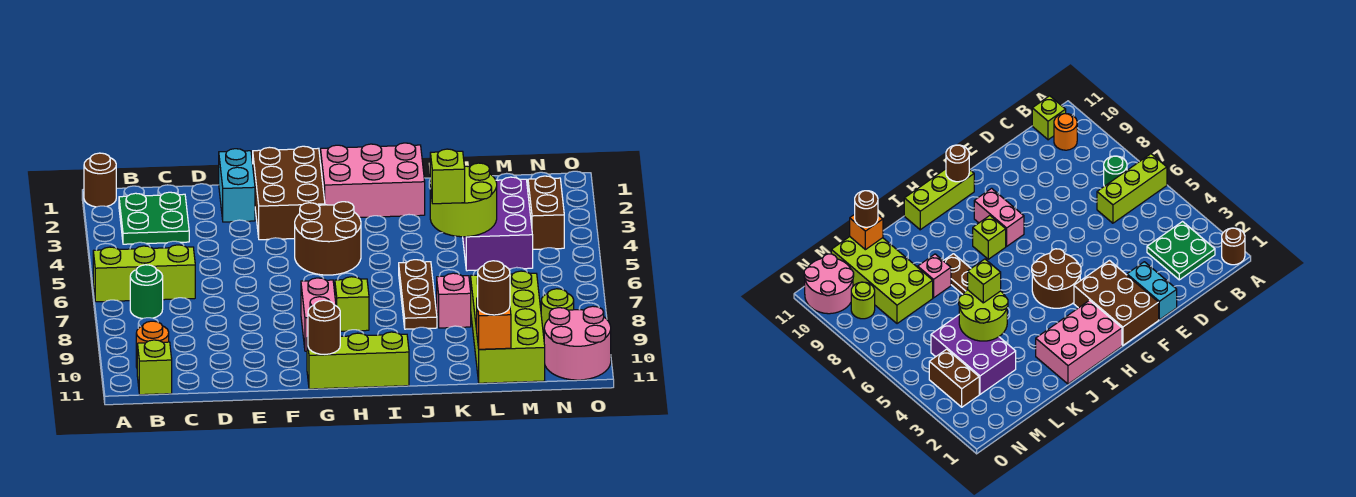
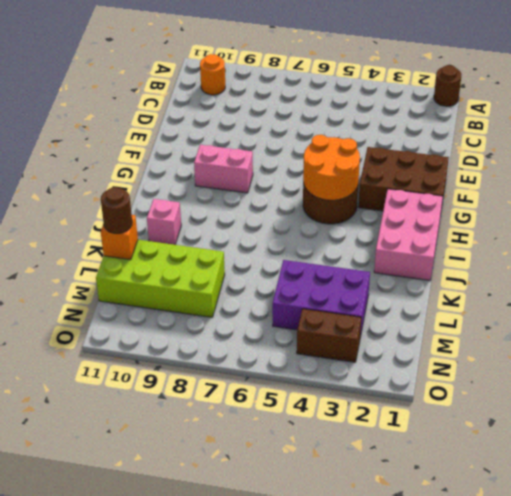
orange 2x2 round brick [303,135,360,200] -> none
pink 1x1 brick [147,199,181,245] -> pink 1x1 brick moved to [437,273,471,328]
none -> lime 1x3 brick [93,245,195,302]
none -> green 2x2 plate [119,192,189,244]
none -> green 1x1 round brick [130,265,163,319]

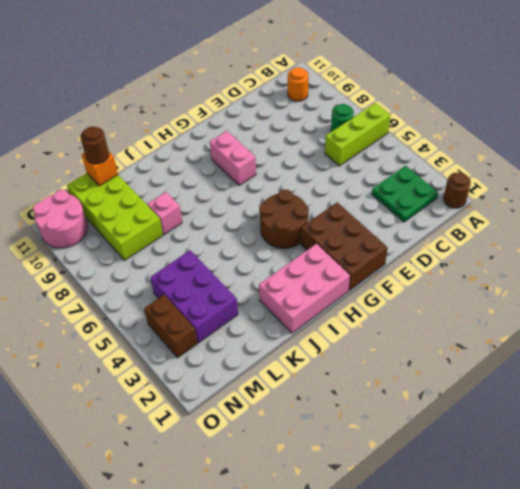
none -> lime 1x1 brick [137,340,172,395]
none -> cyan 1x2 brick [219,149,255,222]
none -> lime 1x3 brick [307,332,409,389]

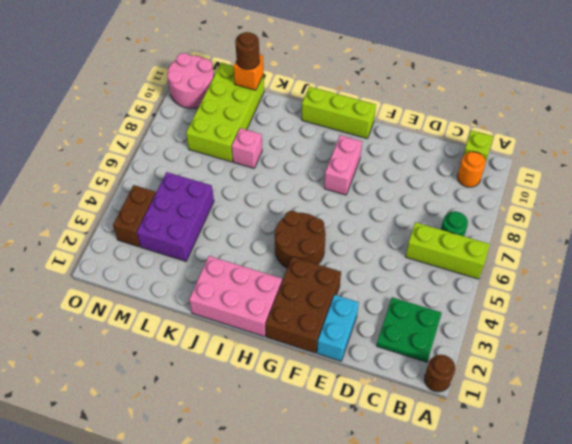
none -> lime 1x1 brick [335,277,369,331]
none -> brown 1x3 plate [399,260,437,329]
none -> lime 1x1 round brick [541,289,574,336]

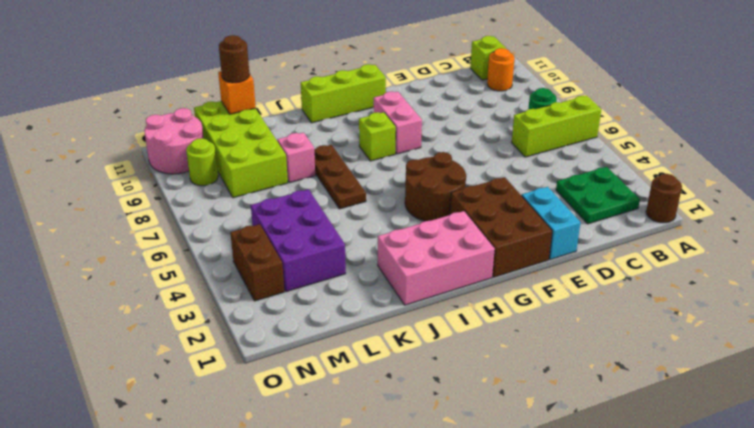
none -> brown 1x1 round brick [308,300,340,354]
none -> lime 2x2 round brick [430,163,497,237]
none -> lime 1x1 brick [430,149,465,204]

